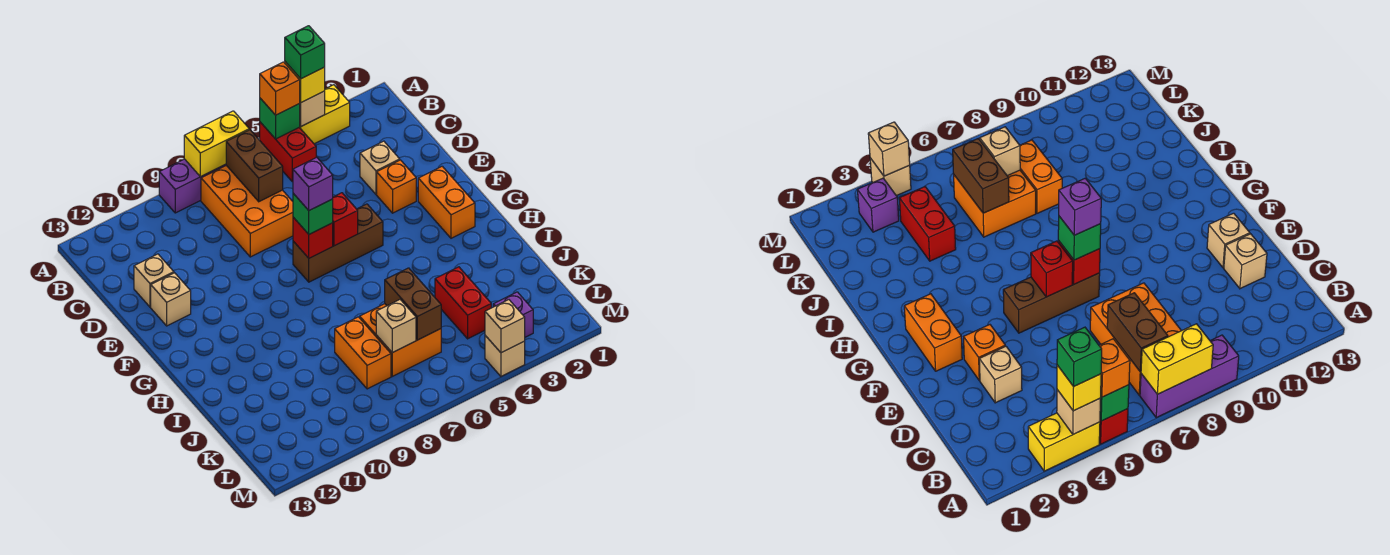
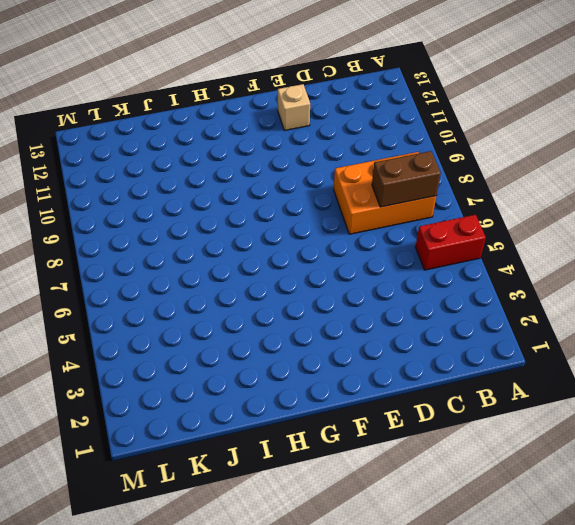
none -> yellow 1x2 brick [299,85,350,144]
none -> purple 1x3 brick [159,159,226,213]
none -> tan 1x1 brick [360,141,400,194]

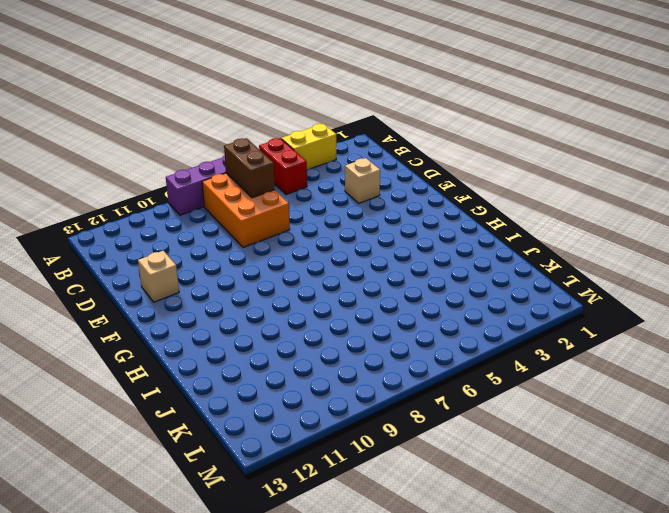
none -> tan 1x1 brick [134,254,174,307]
none -> orange 1x1 brick [377,160,416,213]
none -> orange 1x2 brick [418,166,475,238]

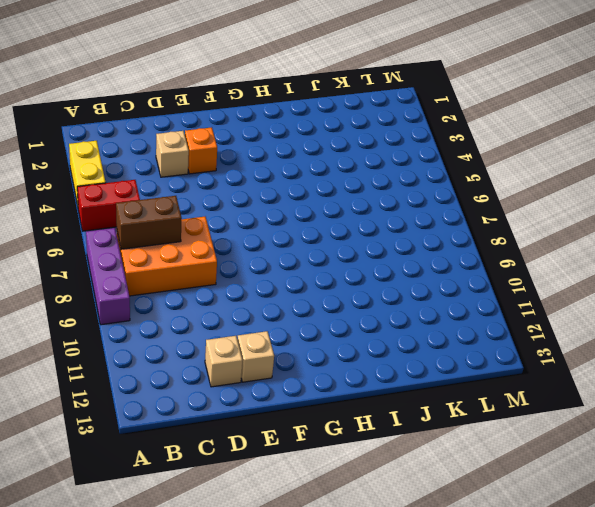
none -> orange 1x2 brick [418,166,475,238]
none -> brown 1x3 brick [293,204,383,282]
none -> red 1x2 brick [435,267,491,339]

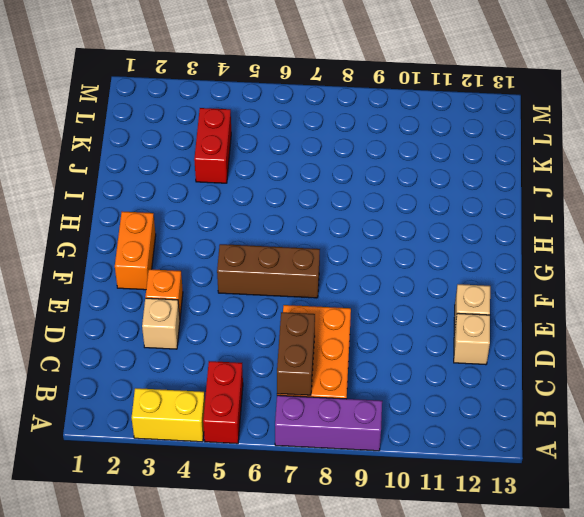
none -> orange 2x2 brick [360,304,441,376]
none -> orange 1x2 brick [335,317,391,389]
none -> purple 1x1 brick [493,292,533,337]

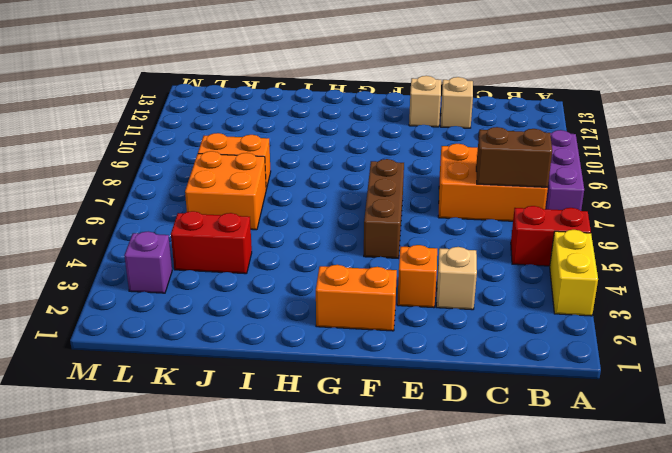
none -> tan 1x1 brick [485,336,525,376]
none -> tan 1x1 brick [299,91,325,126]
none -> green 1x1 brick [260,98,300,139]

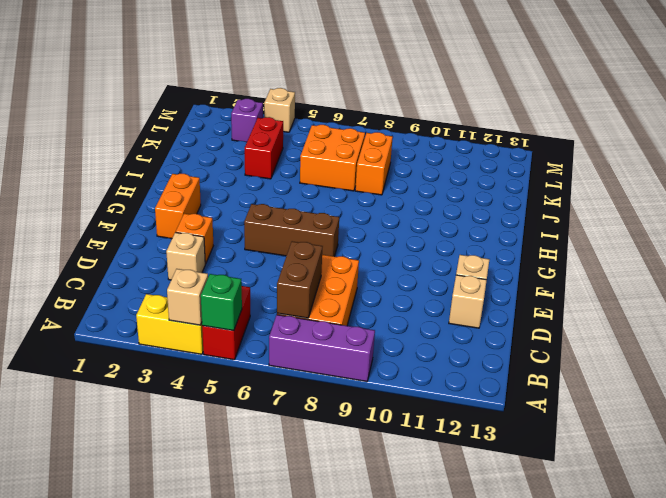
none -> yellow 1x2 brick [184,111,249,177]
none -> red 1x1 brick [333,193,358,246]
none -> red 1x1 brick [293,217,333,258]

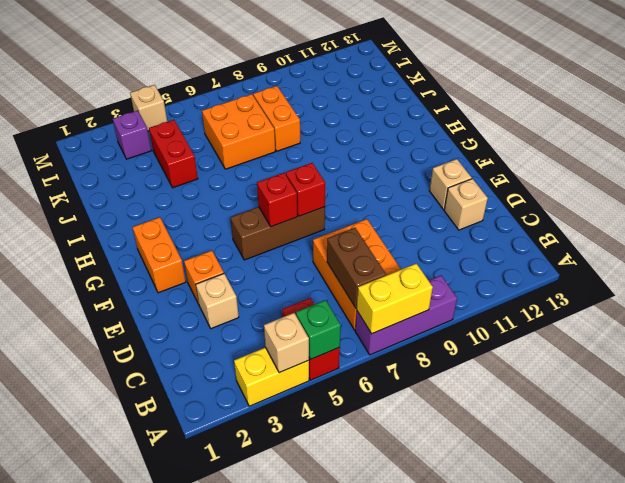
none -> brown 1x2 brick [385,268,441,340]
none -> tan 1x1 brick [376,300,416,353]
none -> tan 1x1 brick [485,300,525,353]

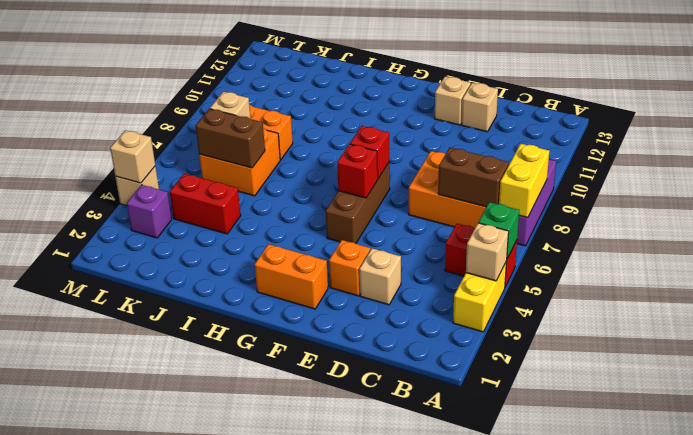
none -> yellow 1x1 brick [285,62,325,103]
none -> orange 1x1 brick [260,62,300,115]
none -> green 1x1 brick [293,193,333,234]

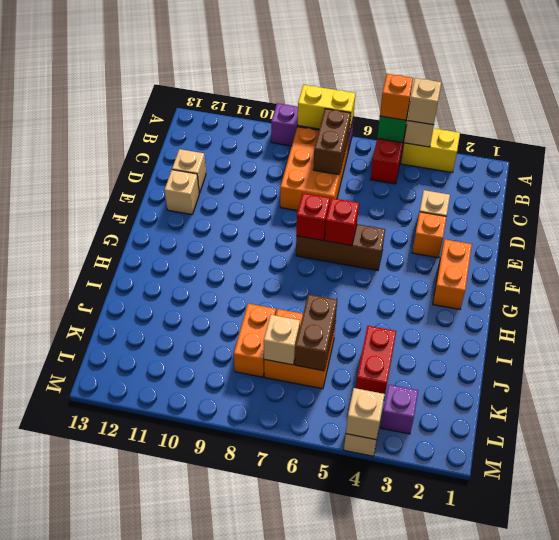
tan 1x1 brick [407,78,441,125] -> yellow 1x1 brick [285,62,325,103]
none -> green 1x1 brick [293,193,333,234]
none -> green 1x1 brick [285,26,325,79]
none -> purple 1x1 brick [293,157,333,210]

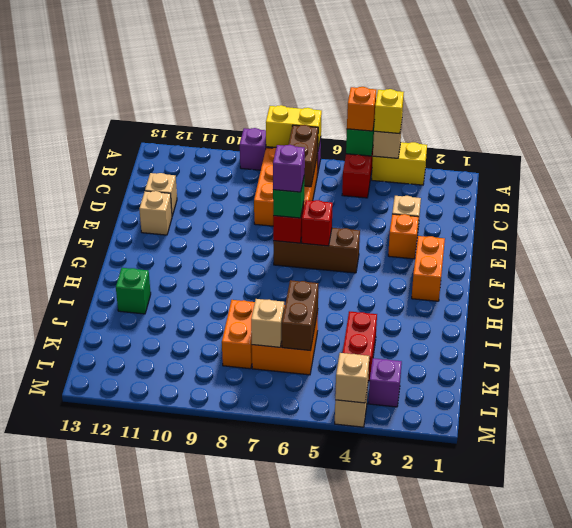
green 1x1 brick [116,268,151,314] -> green 1x1 brick moved to [285,26,325,79]

